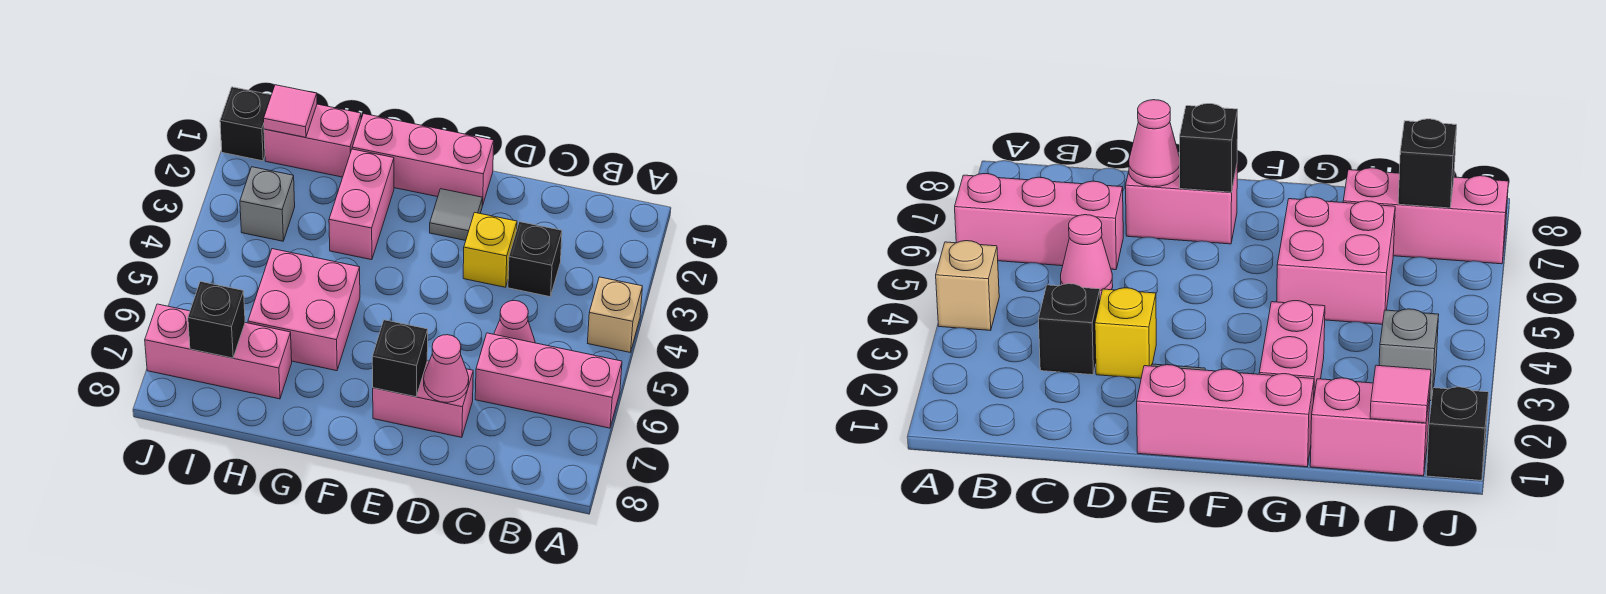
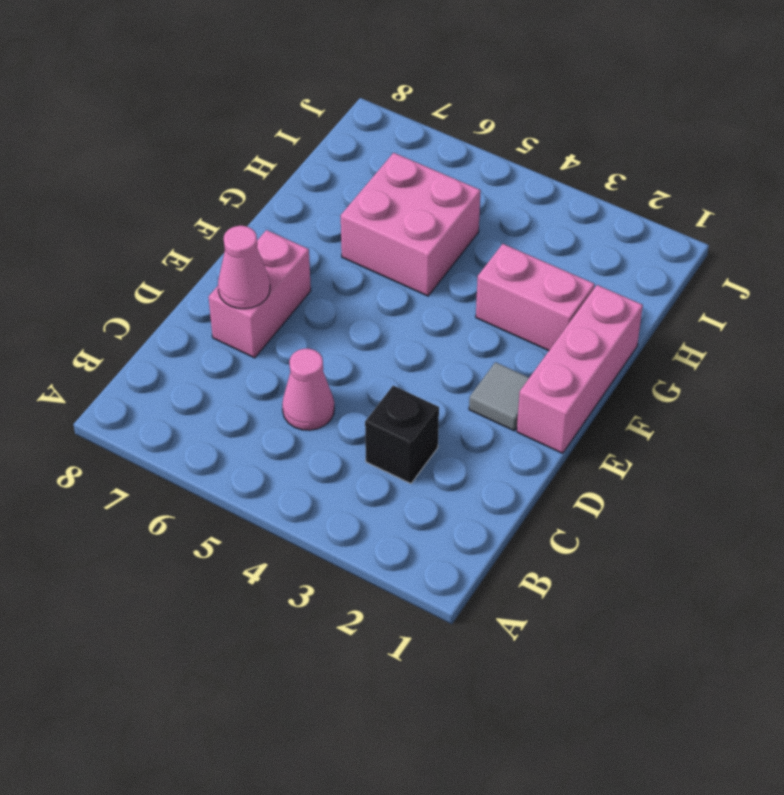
none -> tan 1x1 brick [588,277,642,352]
none -> pink 1x3 brick [475,333,622,428]
none -> yellow 1x1 brick [463,212,517,287]

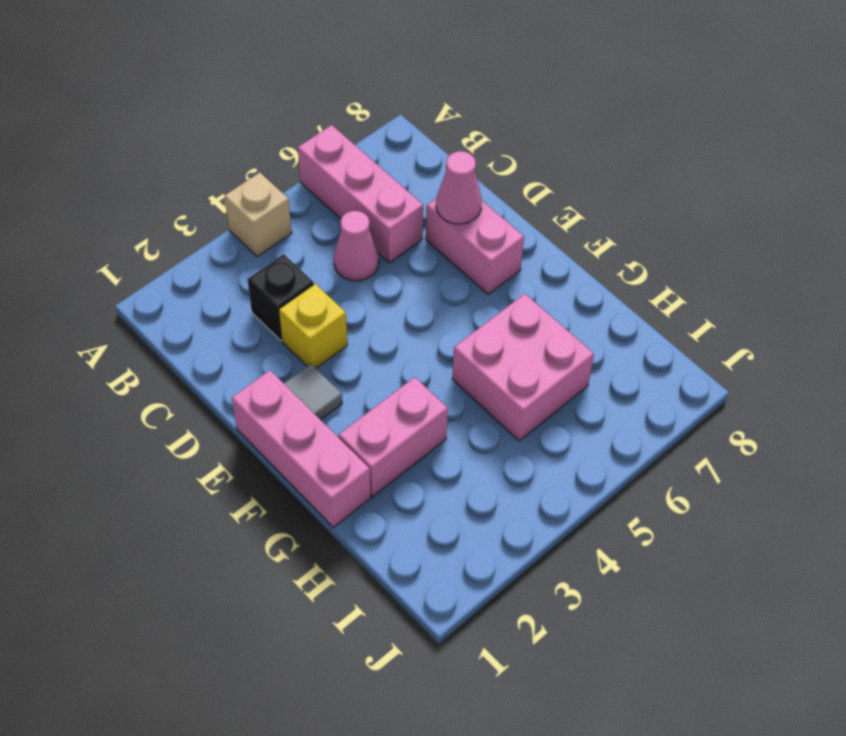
none -> pink 1x2 brick [264,104,361,177]
none -> pink 1x3 brick [145,304,292,399]
none -> grey 1x1 brick [240,167,295,241]

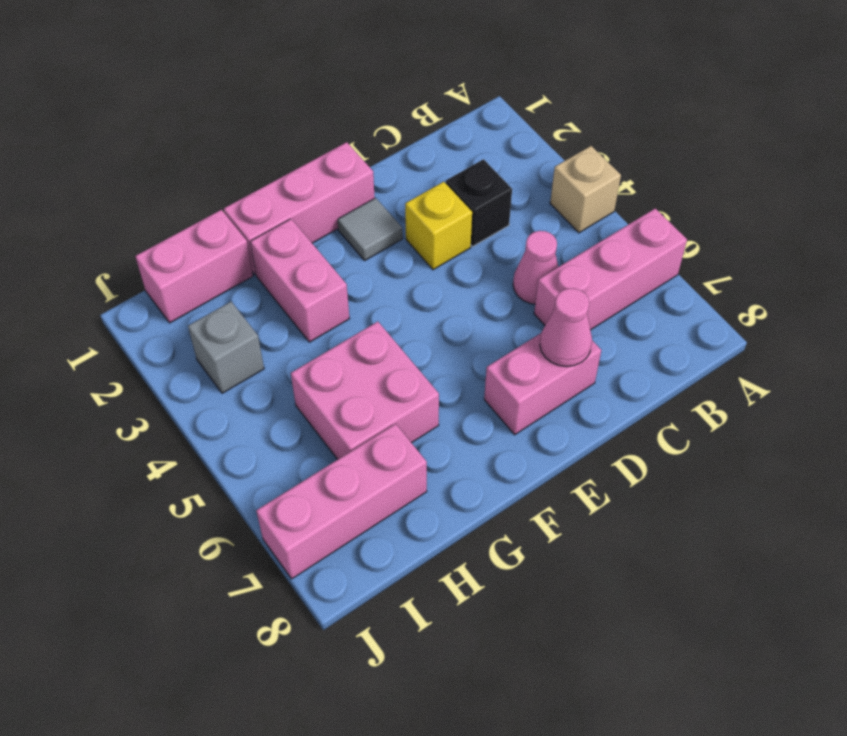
none -> black 1x1 brick [220,87,271,161]
none -> black 1x1 brick [372,320,428,397]
none -> pink 1x1 tile [264,85,317,138]

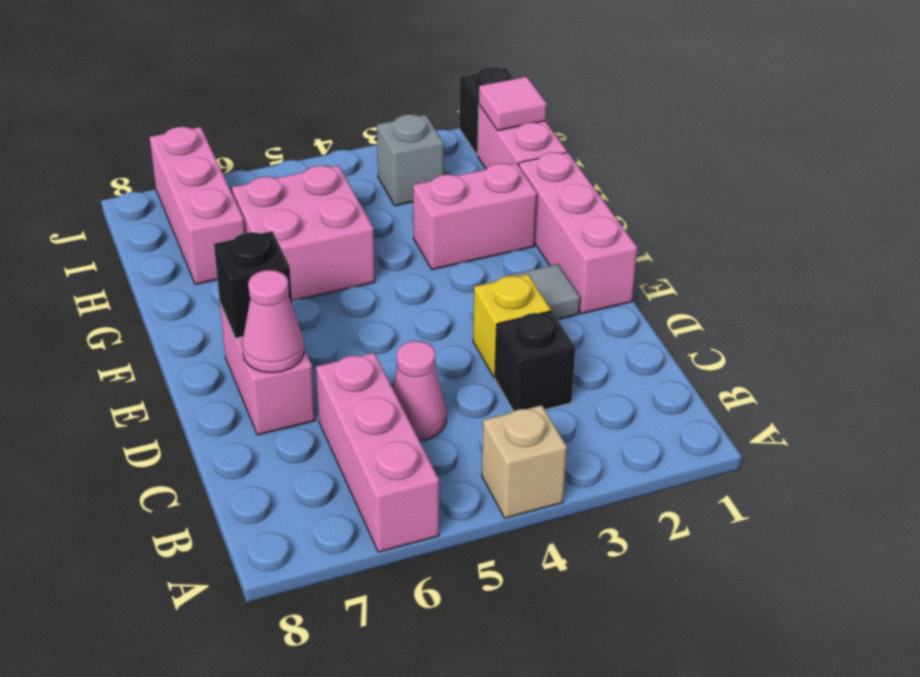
none -> black 1x1 brick [188,281,245,358]

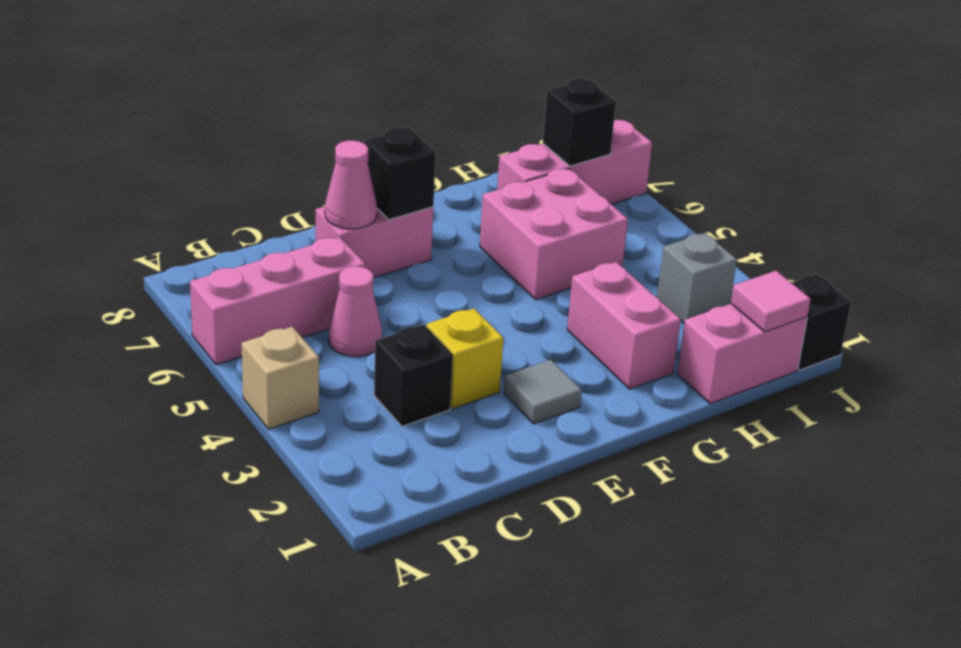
none -> pink 1x3 brick [352,114,494,206]

